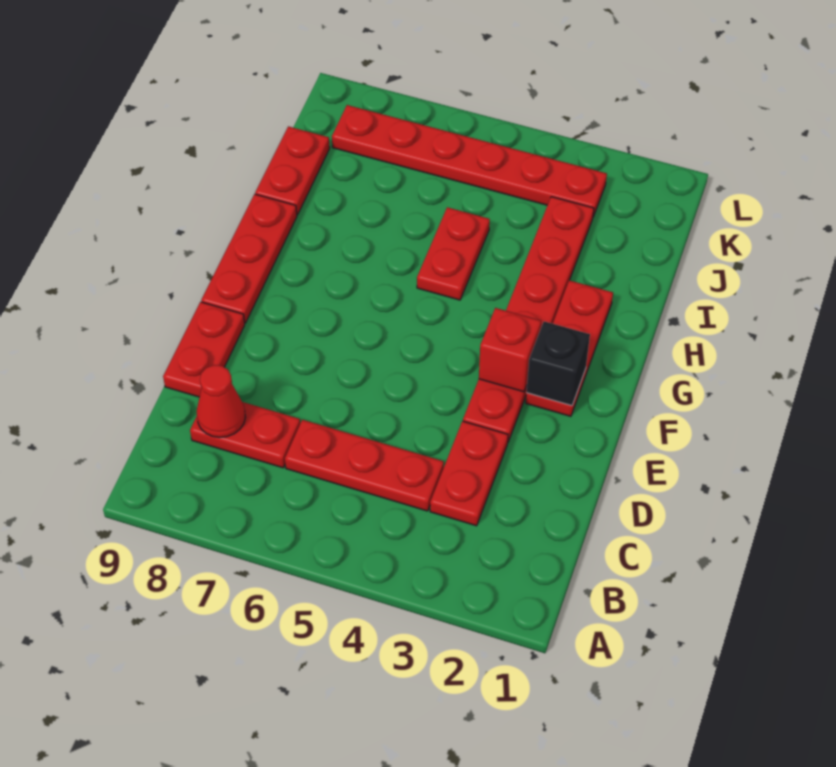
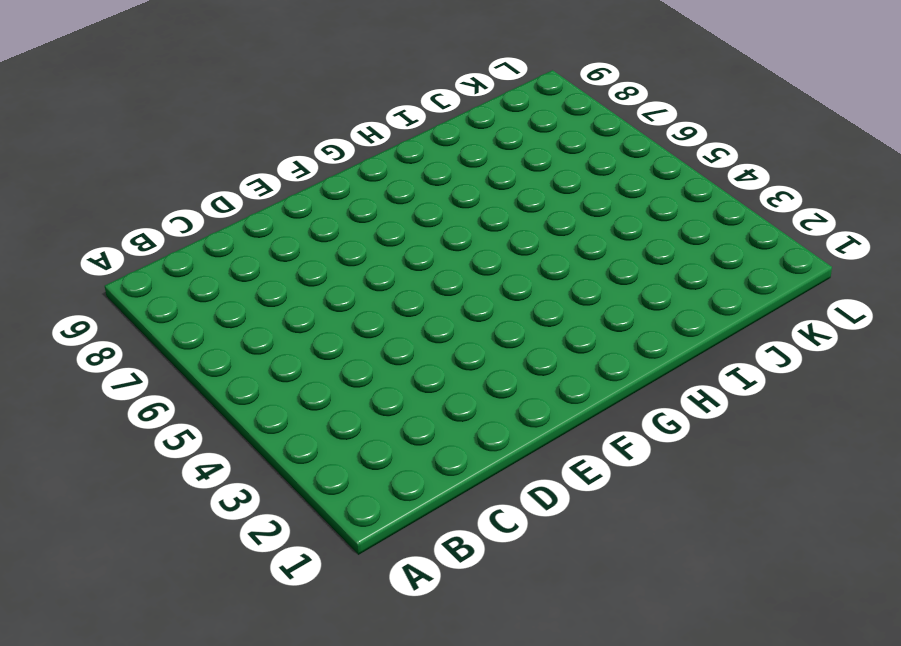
none -> red 1x2 plate [430,421,508,526]
none -> red 1x3 plate [285,420,444,511]
none -> red 1x2 plate [190,402,300,468]

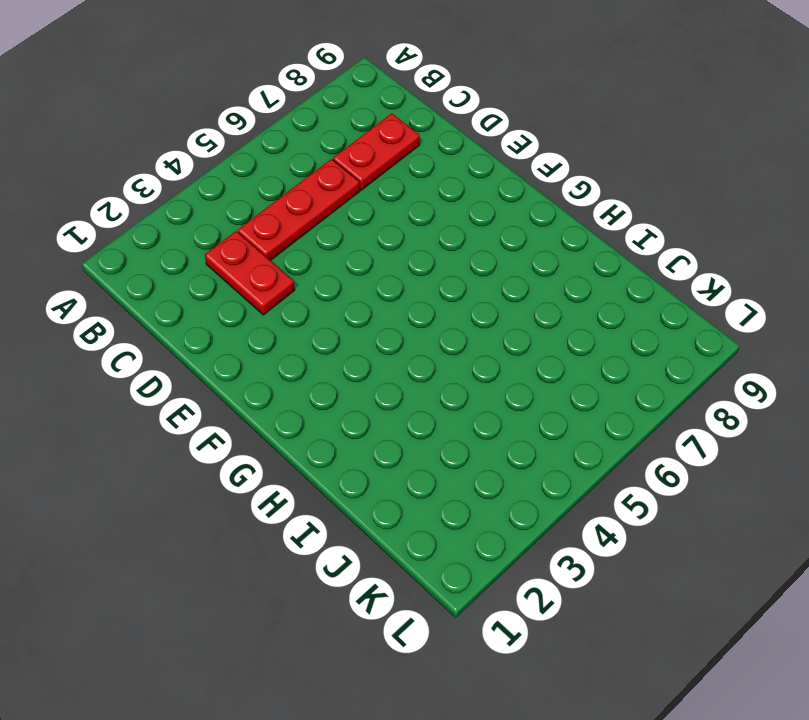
none -> red 1x2 plate [163,302,245,397]
none -> red 1x6 plate [463,197,594,442]
none -> red 1x3 plate [526,280,613,416]

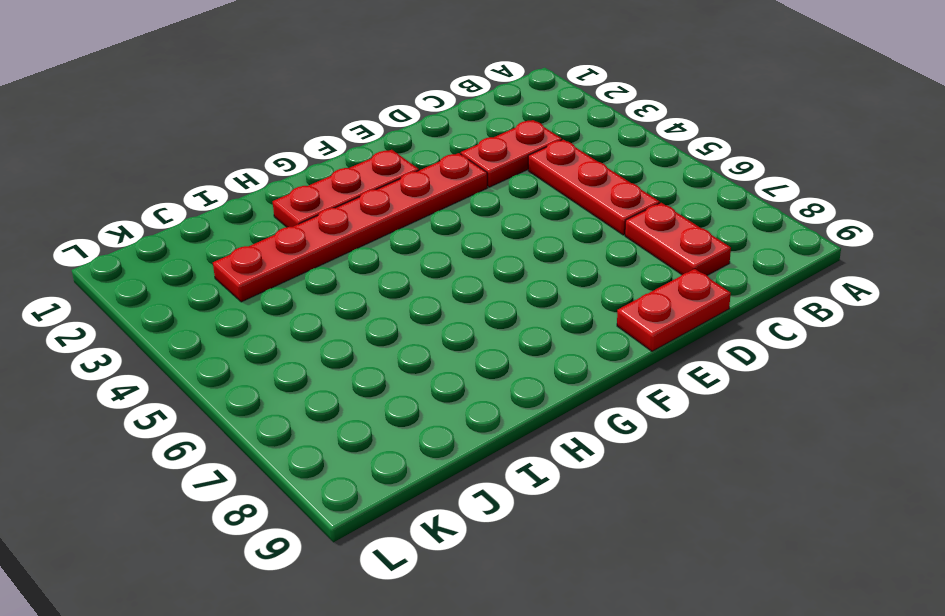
none -> red 1x3 plate [201,194,297,323]
none -> red 1x2 plate [417,207,490,300]
none -> red 1x2 plate [255,126,330,215]

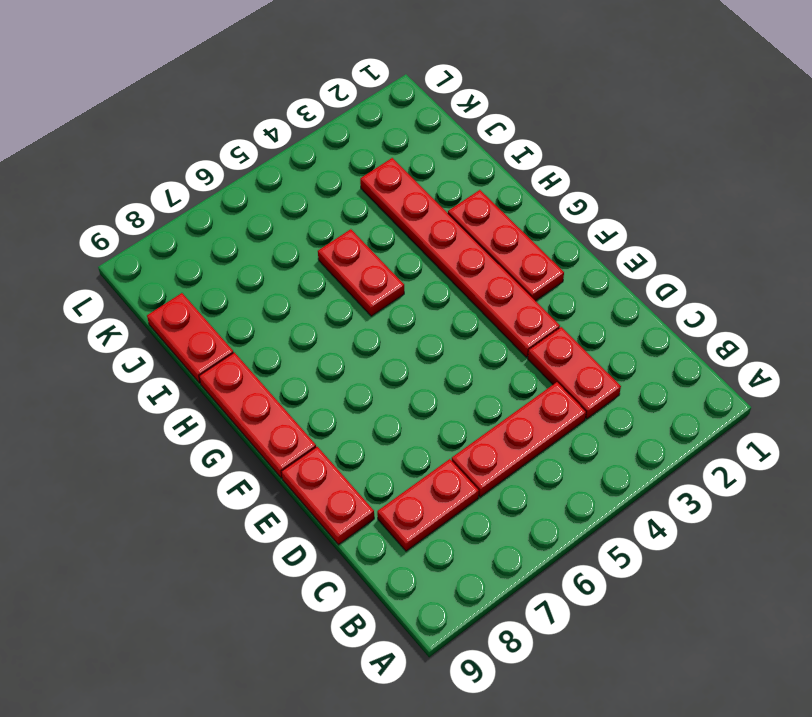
none -> red 1x6 plate [332,105,607,217]
none -> red 1x1 cone [196,365,245,438]
none -> black 1x1 brick [526,321,590,406]

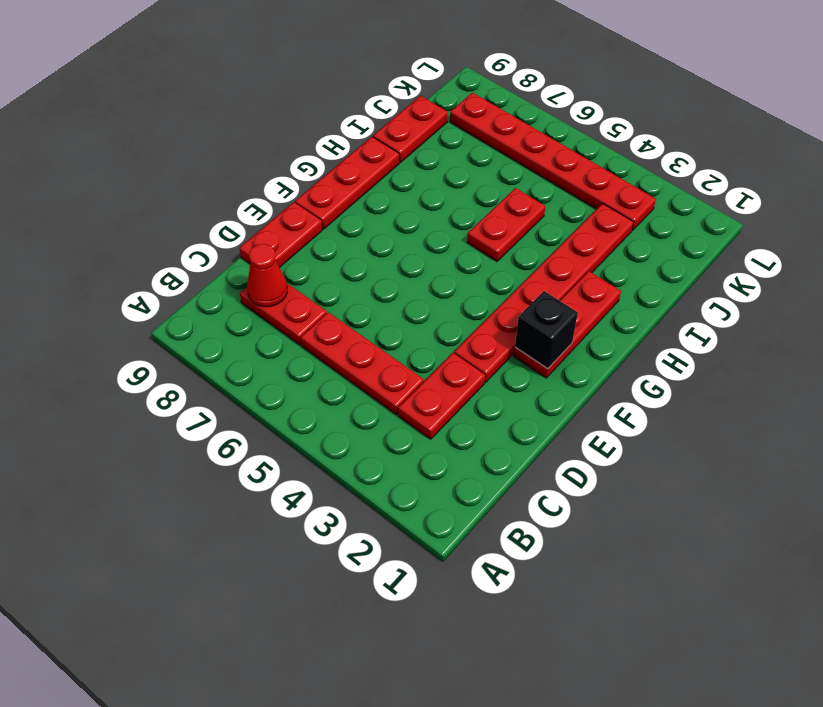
none -> red 1x1 brick [479,308,541,392]

